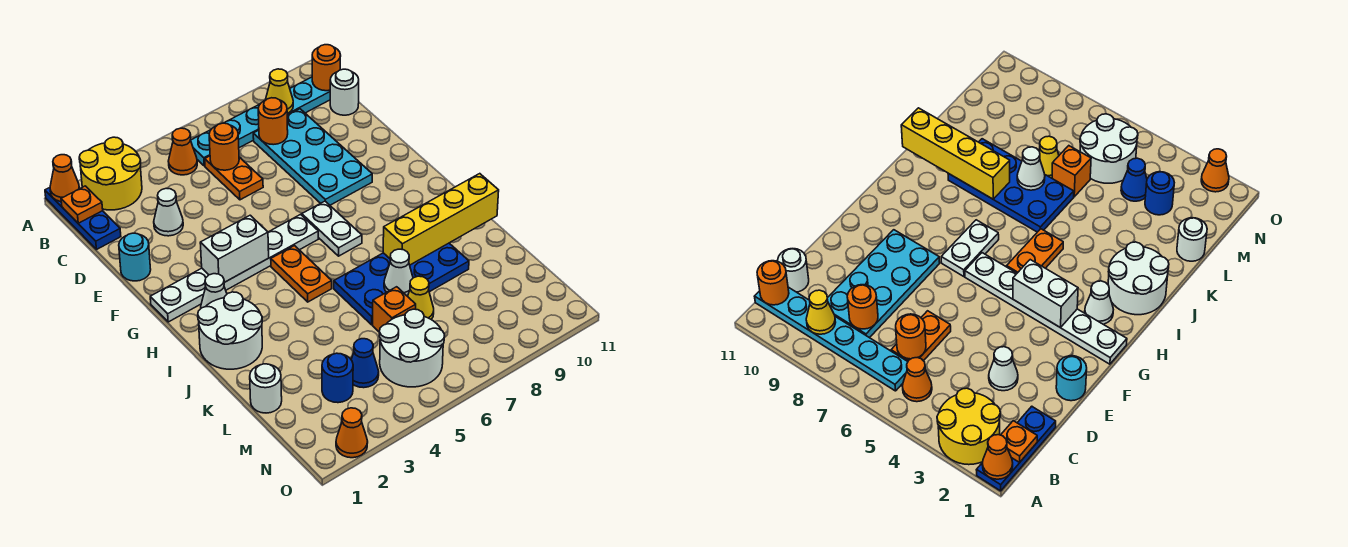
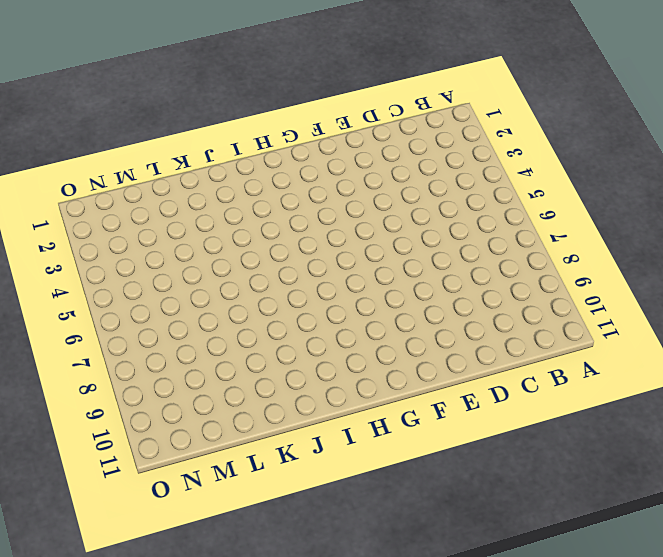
none -> blue 1x3 plate [45,188,121,249]
none -> yellow 2x2 round brick [79,137,142,210]
none -> orange 1x1 cone [168,128,197,175]
none -> cyan 1x6 plate [191,77,330,166]

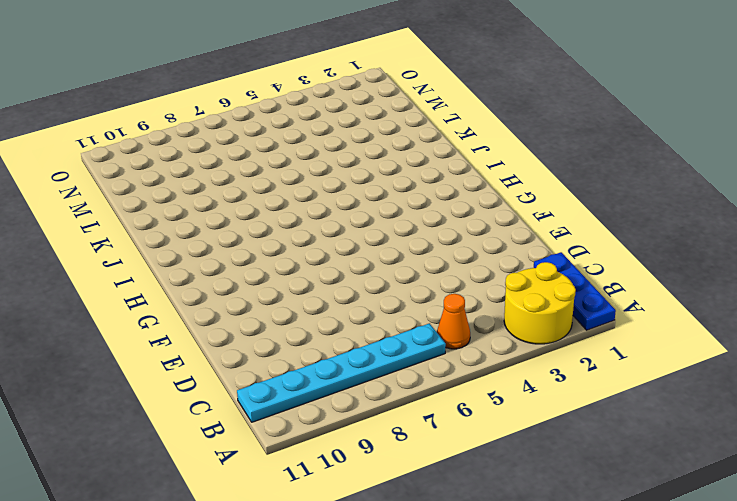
none -> orange 1x2 plate [205,156,263,200]
none -> cyan 2x4 plate [253,109,372,205]
none -> white 1x1 round brick [330,69,359,115]
none -> white 1x1 cone [154,188,183,236]

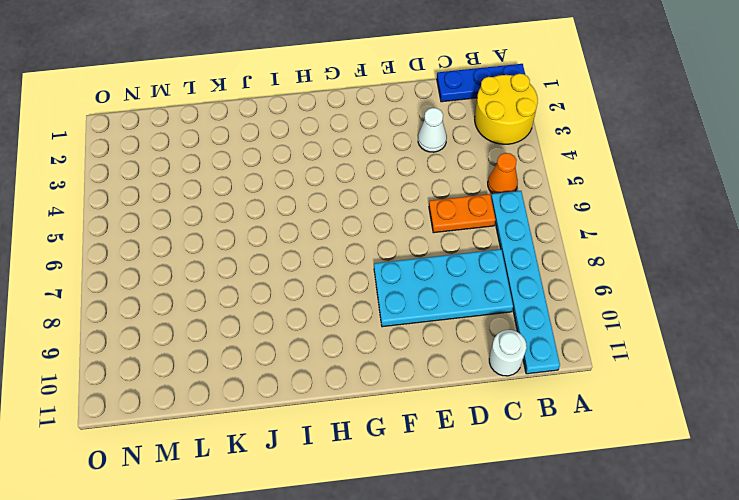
none -> cyan 1x1 round brick [119,233,151,281]
none -> white 1x6 plate [150,215,318,322]
none -> white 1x2 plate [302,201,362,256]
none -> white 1x1 cone [201,274,227,308]

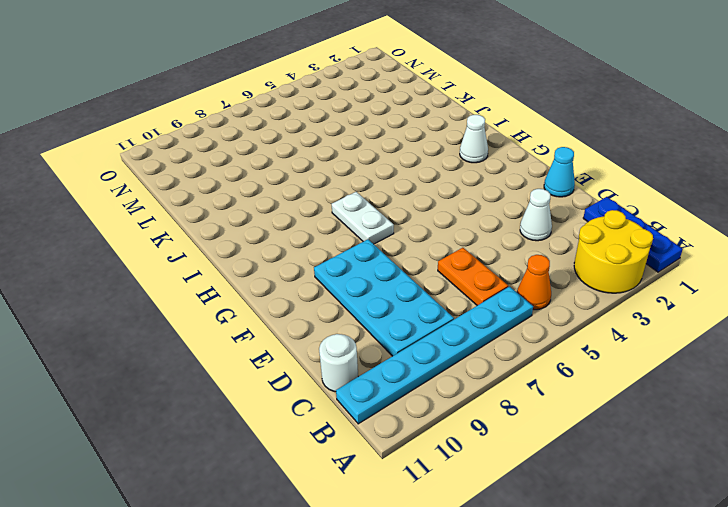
cyan 1x1 cone [544,147,575,197] -> cyan 1x1 round brick [119,233,151,281]
none -> white 1x6 plate [150,215,318,322]
none -> orange 1x2 plate [271,246,332,302]
none -> white 2x2 round brick [198,292,262,369]
none -> blue 2x4 plate [334,243,469,325]

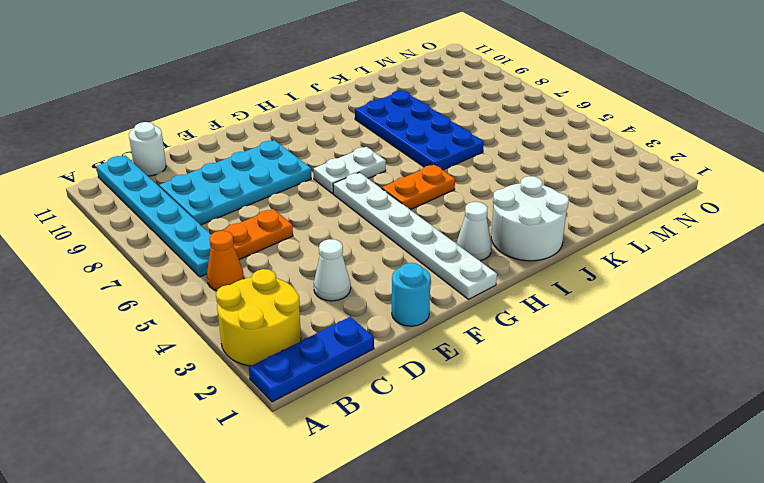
none -> white 1x1 round brick [250,364,282,413]
none -> orange 1x1 brick [373,287,416,332]
none -> yellow 1x1 cone [408,276,434,319]
none -> blue 1x1 round brick [322,353,353,403]

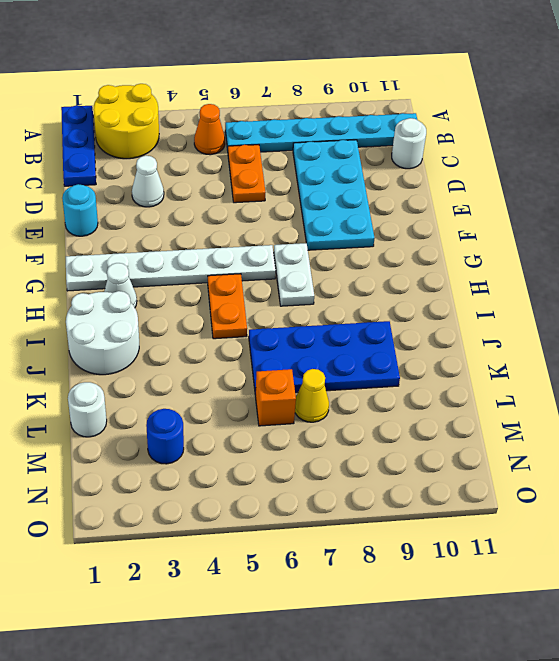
none -> blue 1x1 cone [351,339,379,388]
none -> white 2x2 round brick [379,309,445,387]
none -> orange 1x1 cone [336,408,368,458]
none -> orange 1x1 cone [50,155,79,202]

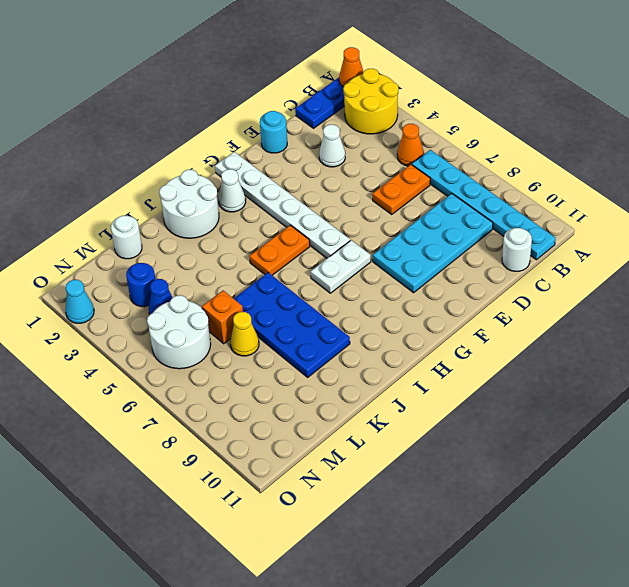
cyan 1x1 cone [65,280,94,323] -> orange 1x1 cone [336,408,368,458]
none -> orange 1x1 plate [61,186,103,223]
none -> yellow 1x1 cone [266,69,293,114]
none -> orange 1x1 round brick [312,45,341,91]
none -> orange 1x1 round brick [209,123,239,170]

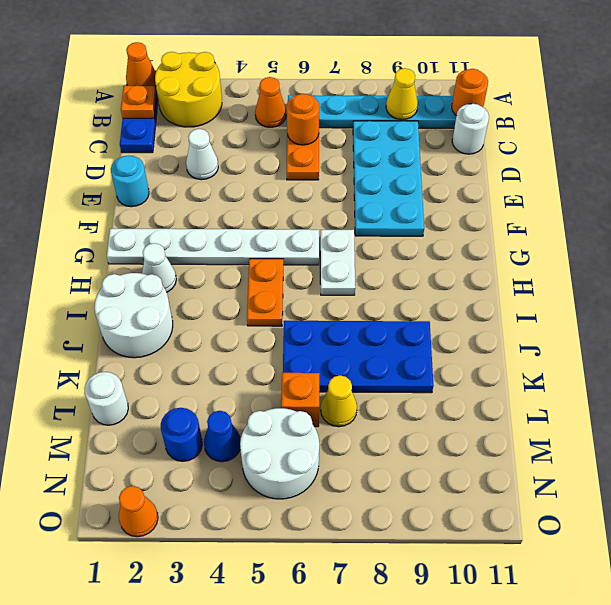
none -> orange 1x1 round brick [258,98,288,145]
none -> white 1x2 brick [200,215,269,282]
none -> yellow 1x4 brick [383,174,499,265]
none -> white 1x1 cone [384,249,413,296]

